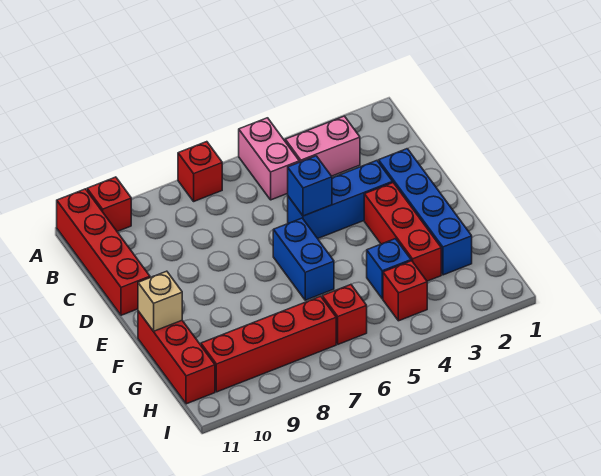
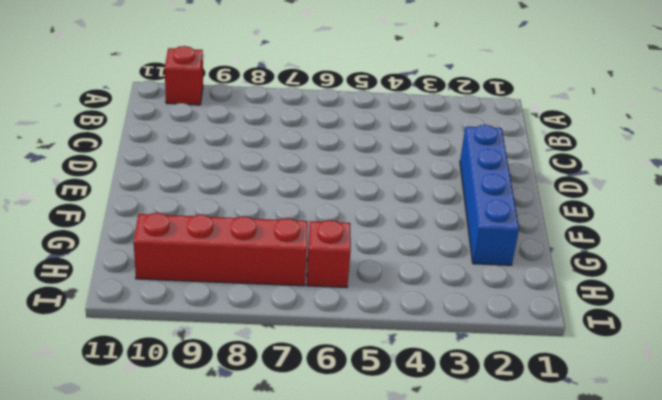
none -> pink 1x2 brick [239,118,299,200]
none -> red 1x1 brick [178,142,222,201]
none -> red 1x4 brick [57,189,150,315]

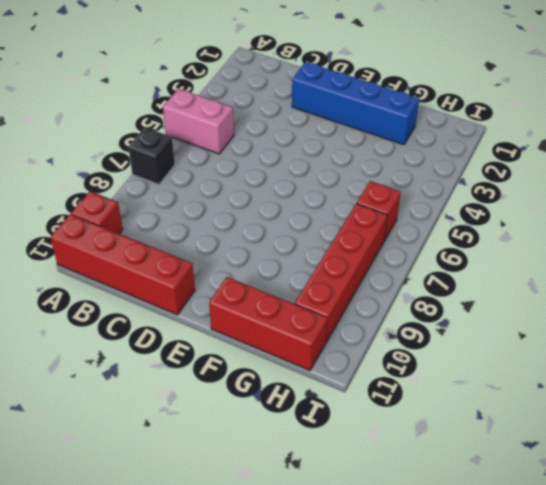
black 1x1 brick [128,127,175,185] -> red 1x1 brick [178,142,222,201]
none -> pink 1x2 brick [285,116,360,176]
none -> blue 1x3 brick [288,161,393,239]
none -> red 1x3 brick [364,183,441,281]

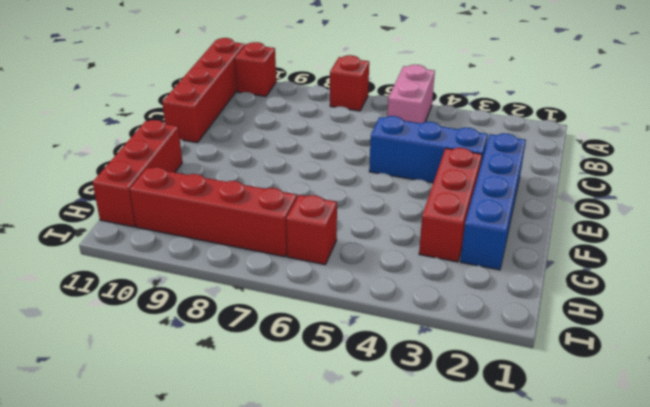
none -> pink 1x2 brick [285,116,360,176]
none -> blue 1x2 brick [273,218,334,300]
none -> blue 1x1 brick [367,239,411,299]

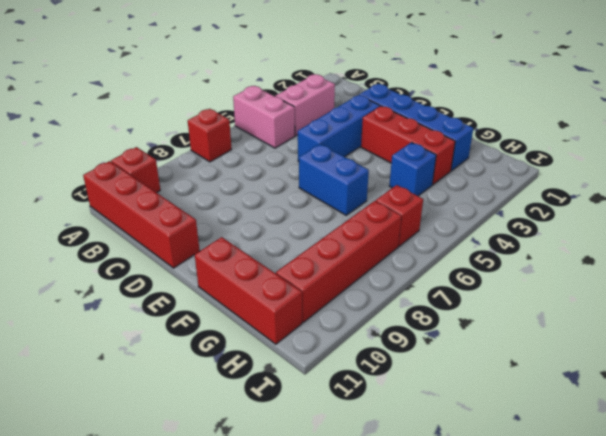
none -> red 1x1 brick [383,261,427,321]
none -> blue 1x1 brick [288,156,332,216]
none -> tan 1x1 brick [138,271,182,331]

